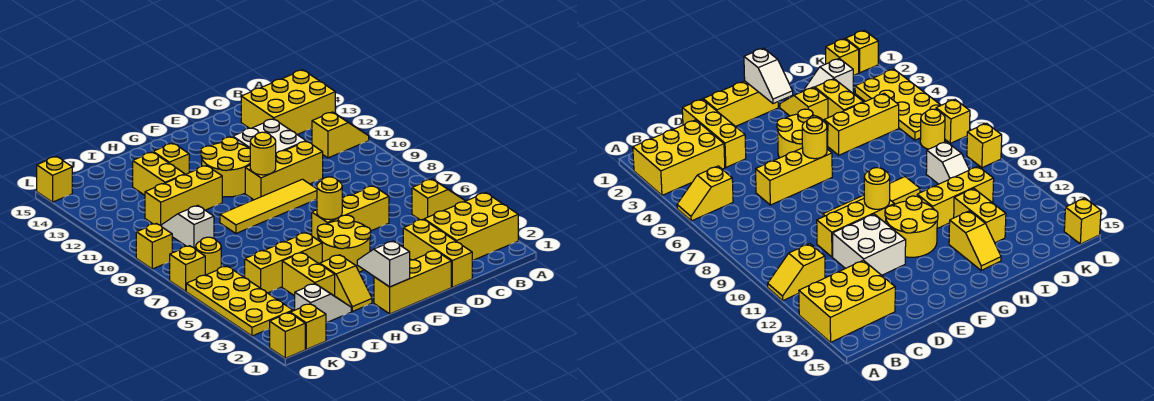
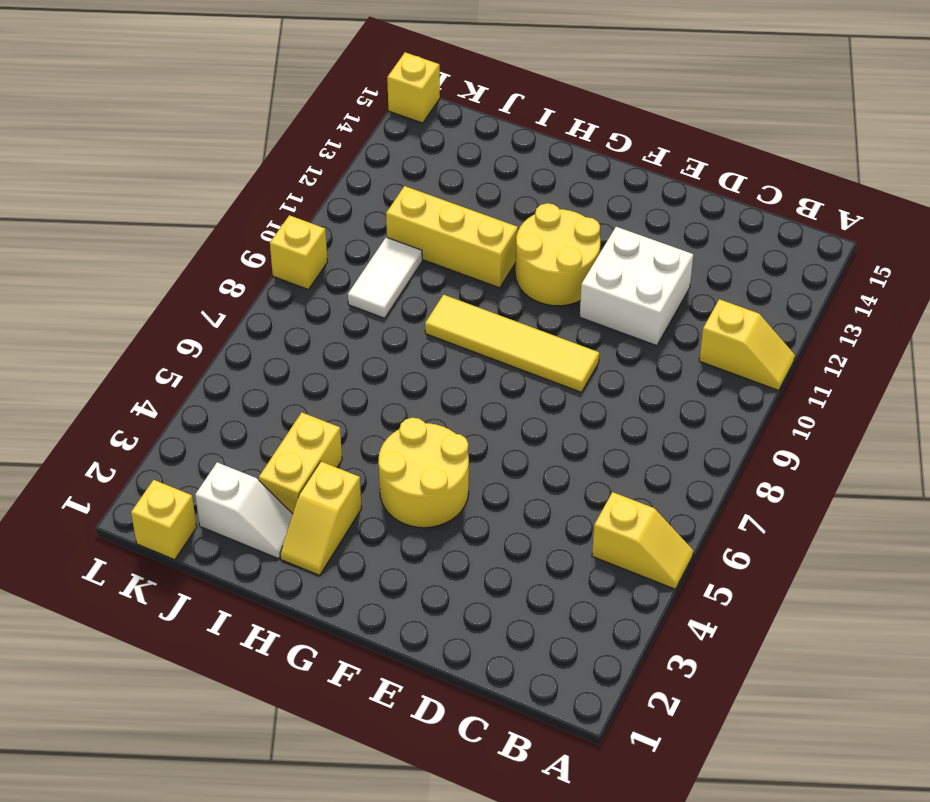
white 1x2 tile [348,237,422,318] -> white 1x2 slope [162,205,214,250]
none -> yellow 2x3 brick [424,193,518,261]
none -> yellow 2x3 brick [241,70,335,135]
none -> yellow 1x3 brick [403,219,472,287]
none -> yellow 1x3 brick [312,186,389,240]

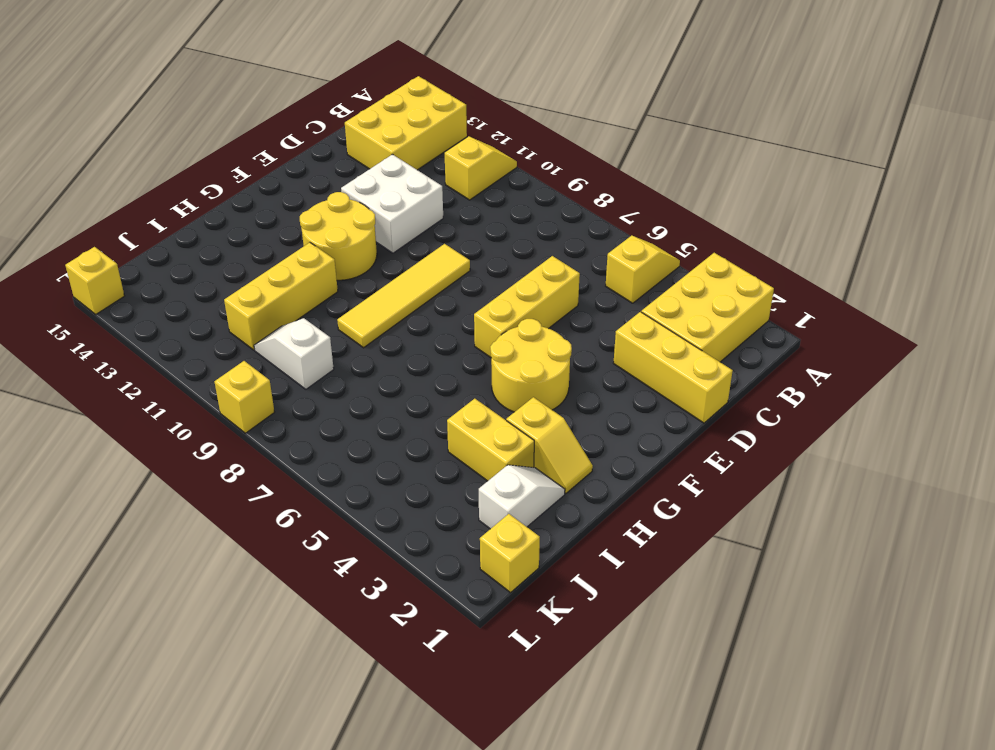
none -> yellow 1x3 brick [245,141,323,200]
none -> yellow 1x3 brick [374,251,451,314]
none -> yellow 1x3 brick [245,233,322,293]
none -> yellow 1x2 slope [153,143,189,174]

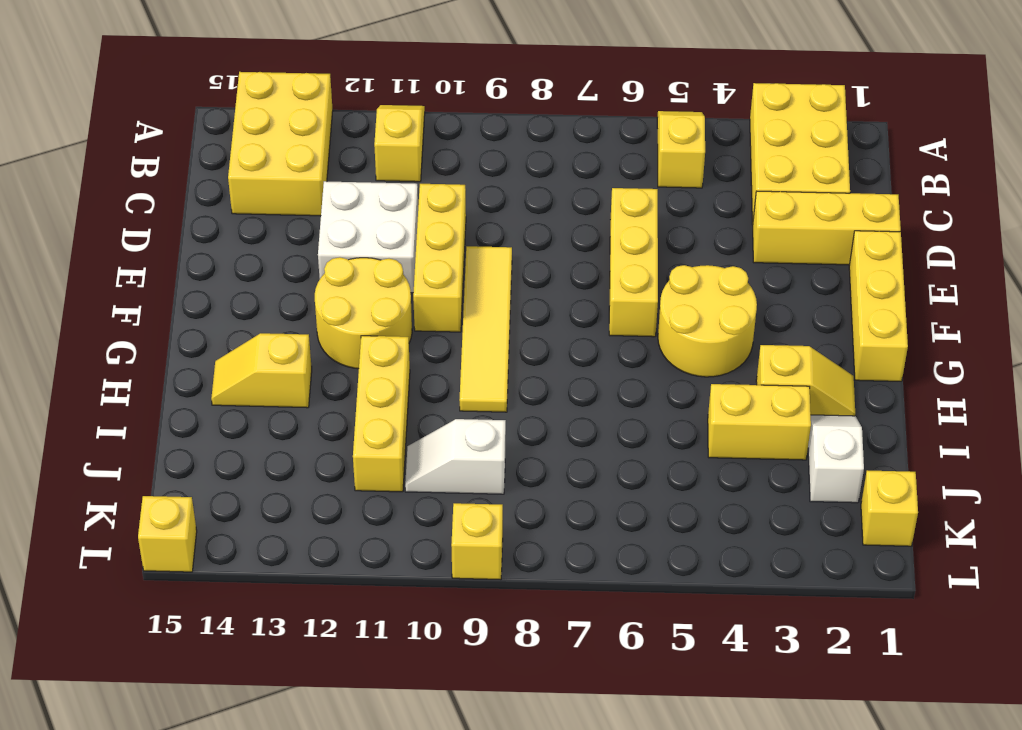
none -> yellow 1x3 brick [245,233,322,293]
none -> yellow 1x2 brick [133,152,185,195]
none -> yellow 2x4 plate [186,266,293,336]
none -> yellow 1x1 round brick [196,237,221,275]

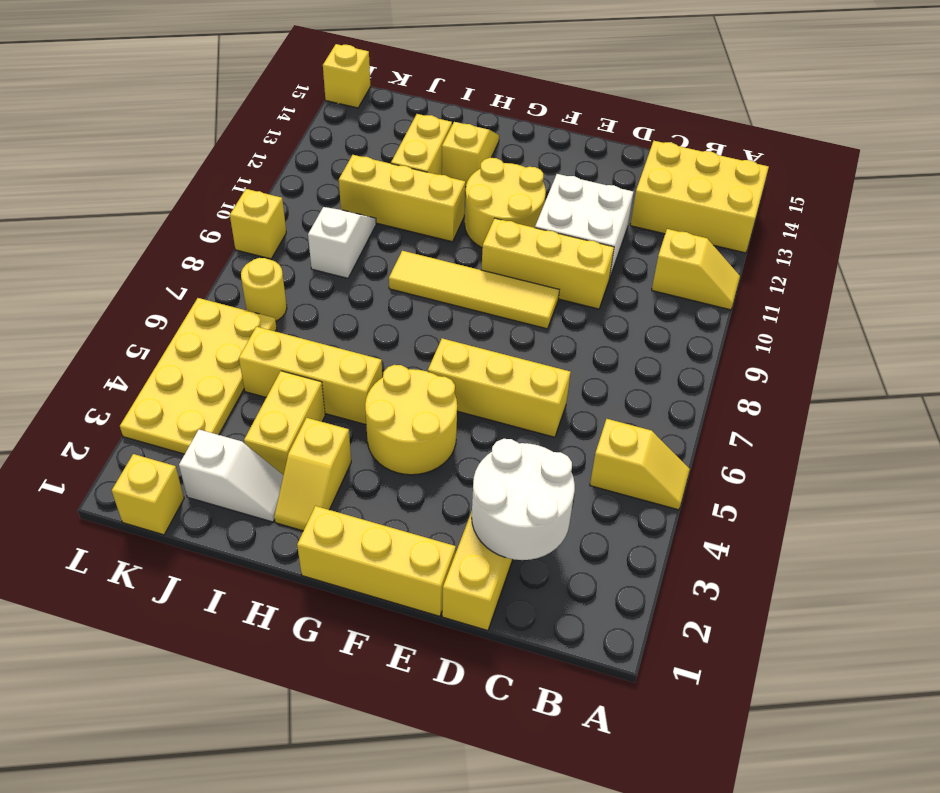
white 2x2 round brick [472,439,575,560] -> none
none -> yellow 2x3 brick [424,193,518,261]
none -> yellow 1x1 brick [270,313,305,358]
none -> yellow 1x1 brick [170,246,205,291]
none -> yellow 1x1 round brick [317,177,342,220]

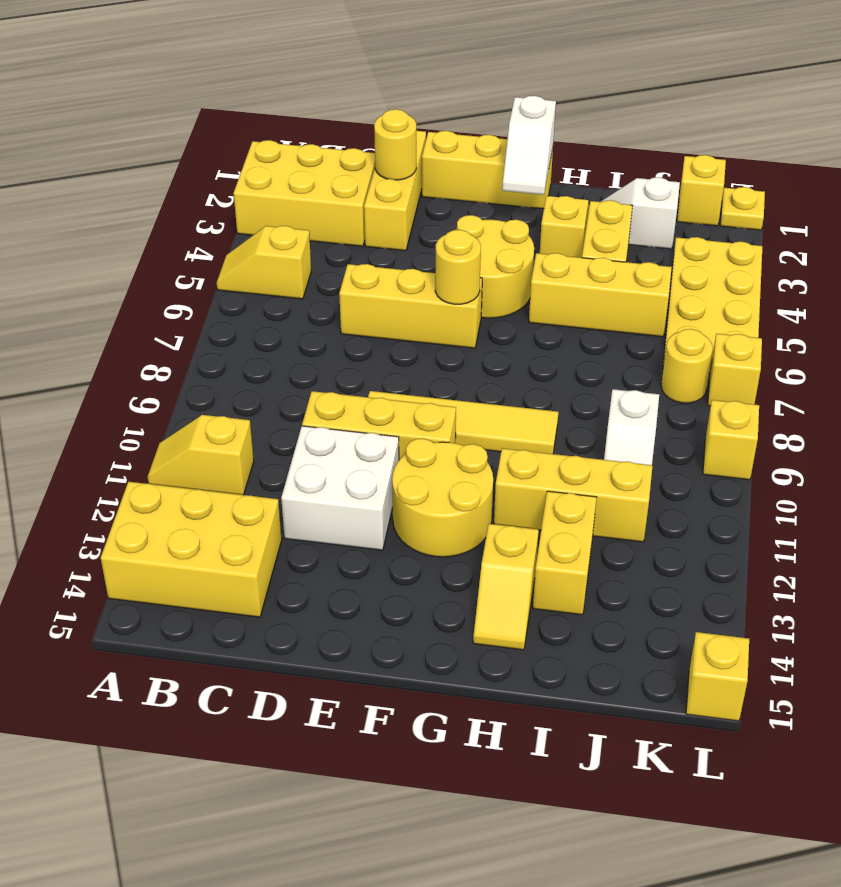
yellow 1x1 round brick [374,109,416,180] -> yellow 1x1 round brick moved to [250,132,276,175]
yellow 1x1 plate [720,187,765,230] -> yellow 1x1 brick [270,313,305,358]

